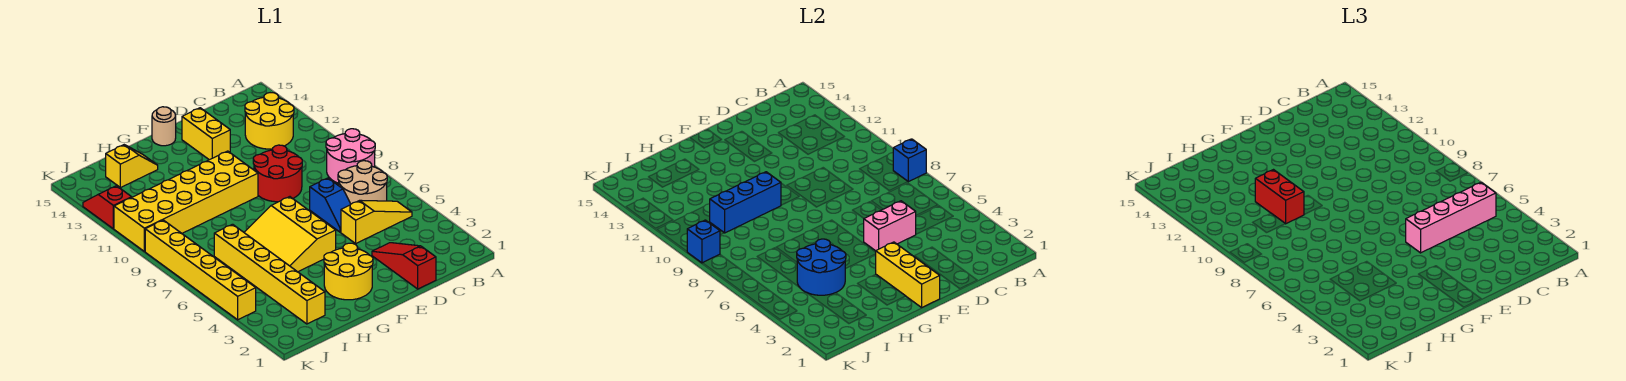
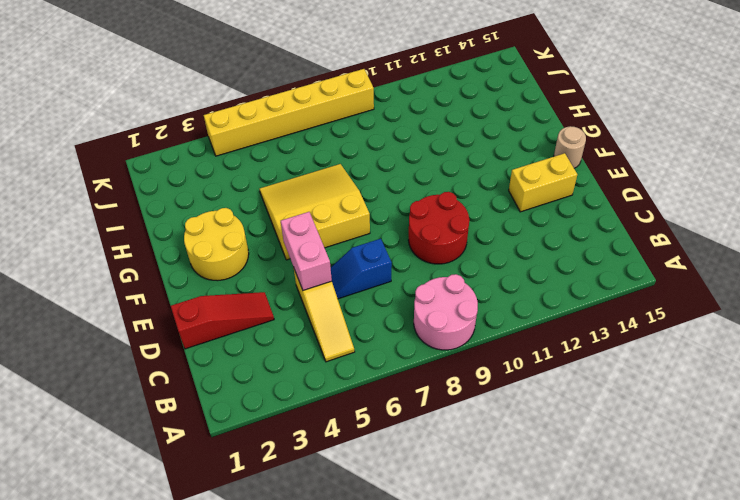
none -> tan 2x2 round brick [338,161,387,204]
none -> yellow 2x2 round brick [245,93,294,149]
none -> yellow 2x6 brick [114,151,258,252]

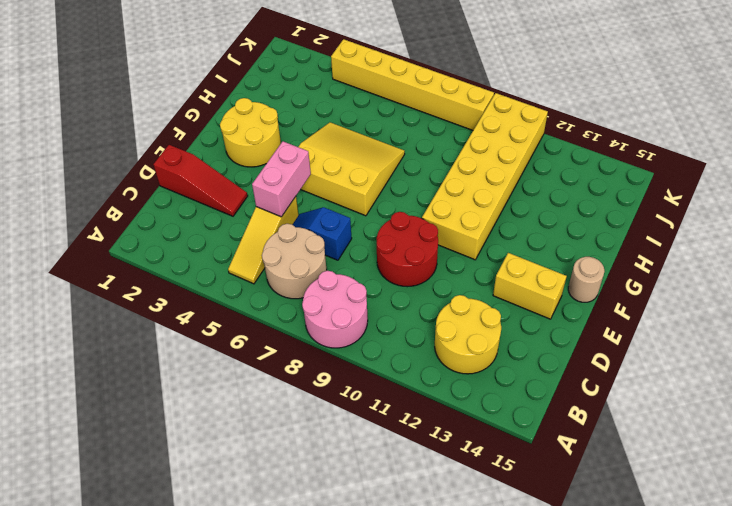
none -> yellow 1x2 slope [106,145,158,188]
none -> yellow 1x6 brick [214,224,325,324]
none -> red 1x2 slope [83,186,132,229]

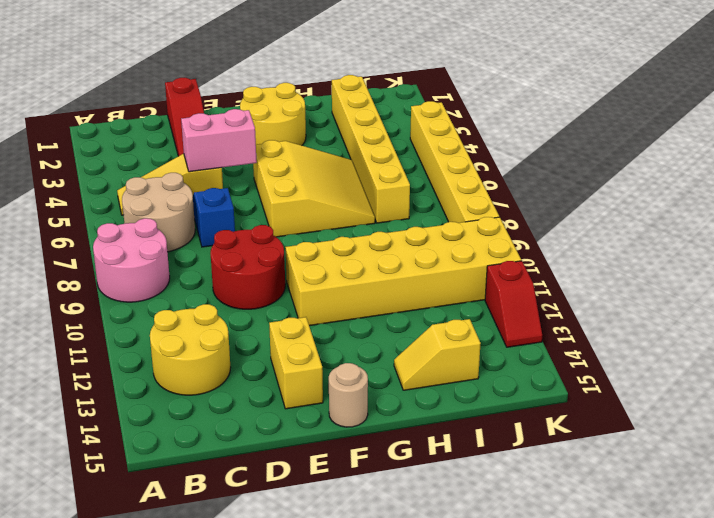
none -> blue 1x1 brick [893,139,926,182]
none -> yellow 1x3 brick [876,242,940,307]
none -> blue 1x3 brick [710,172,781,233]

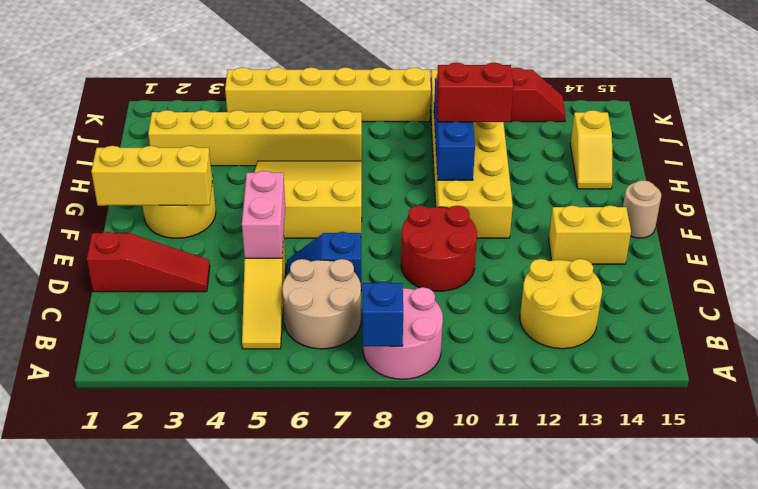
none -> blue 2x2 round brick [797,239,846,295]
none -> blue 1x1 brick [687,220,720,263]
none -> pink 1x4 brick [1406,182,1496,253]

